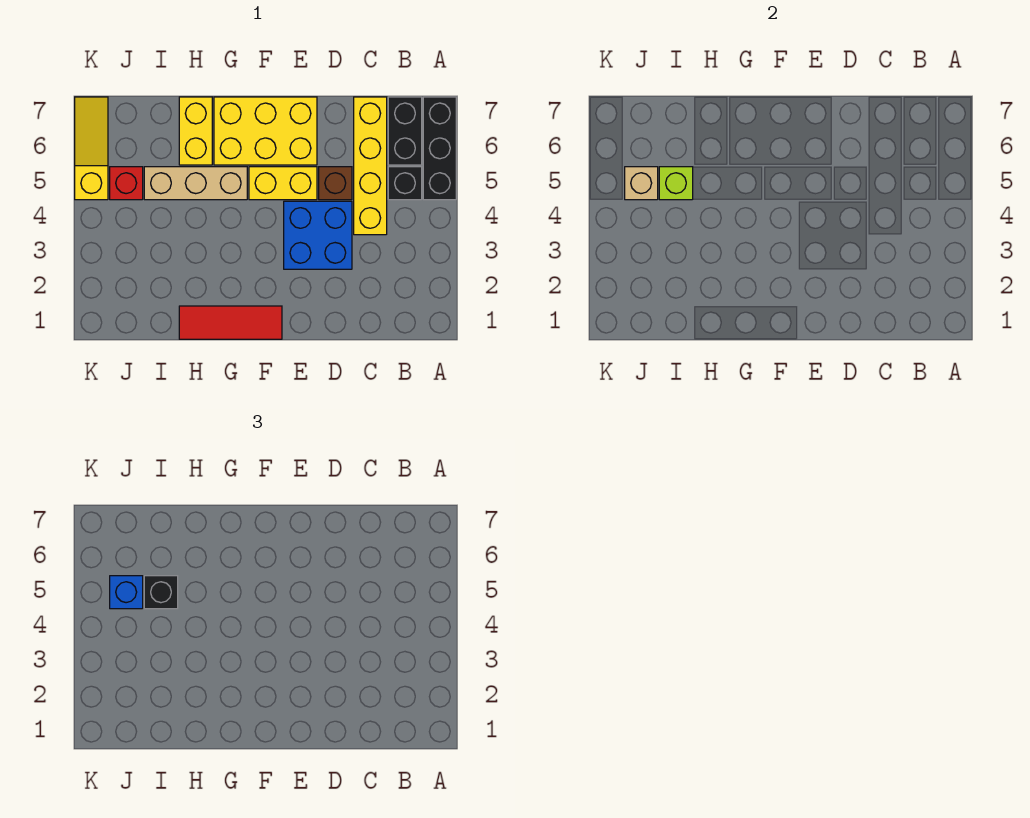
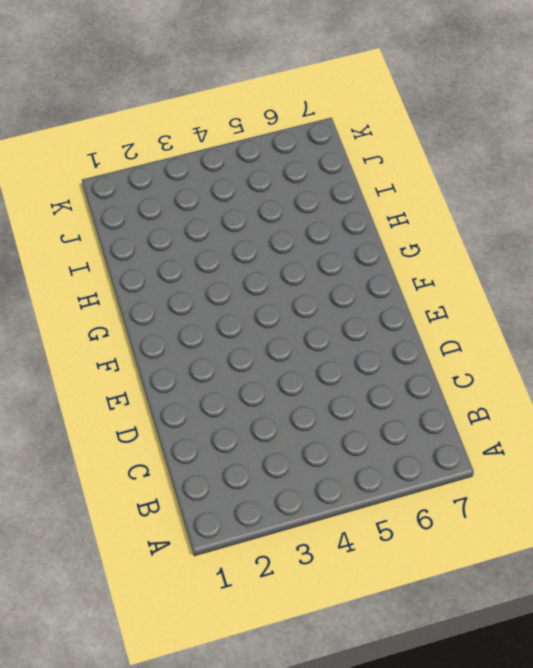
none -> black 1x3 brick [423,97,456,200]
none -> black 1x1 brick [388,167,422,200]
none -> black 1x2 brick [388,97,422,165]

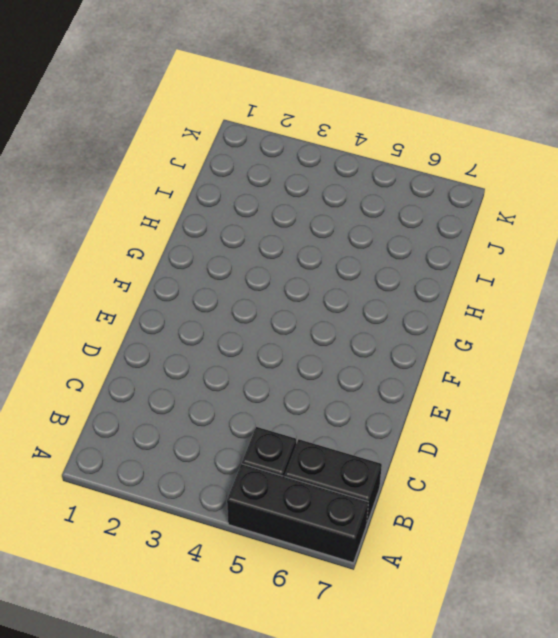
none -> yellow 1x4 brick [354,97,387,235]
none -> blue 2x2 brick [284,201,352,269]
none -> brown 1x1 brick [319,167,352,200]

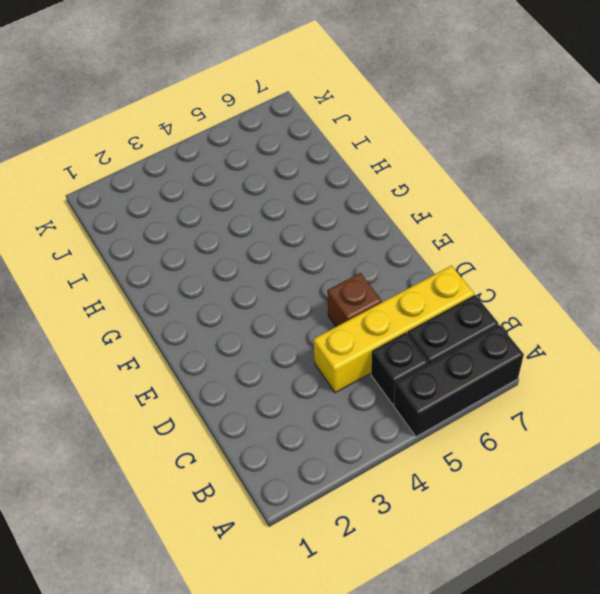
none -> blue 2x2 brick [284,201,352,269]
none -> yellow 1x2 brick [249,167,317,200]
none -> yellow 2x3 brick [214,97,317,165]

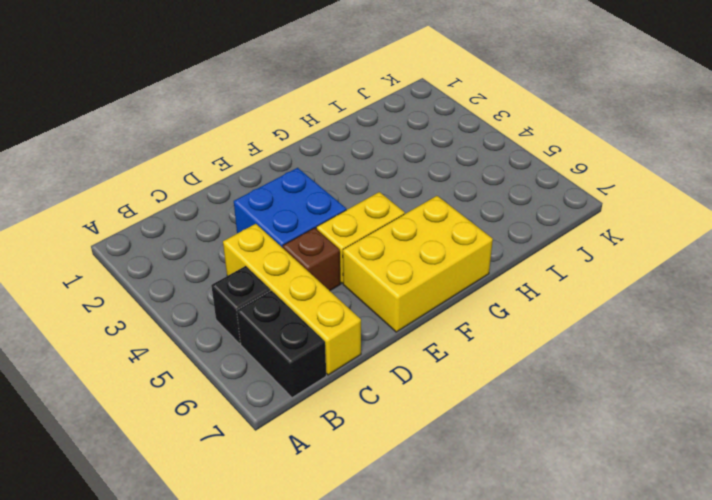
none -> black 1x3 brick [423,97,456,200]
none -> red 1x3 tile [179,306,282,339]
none -> tan 1x3 brick [144,167,247,200]

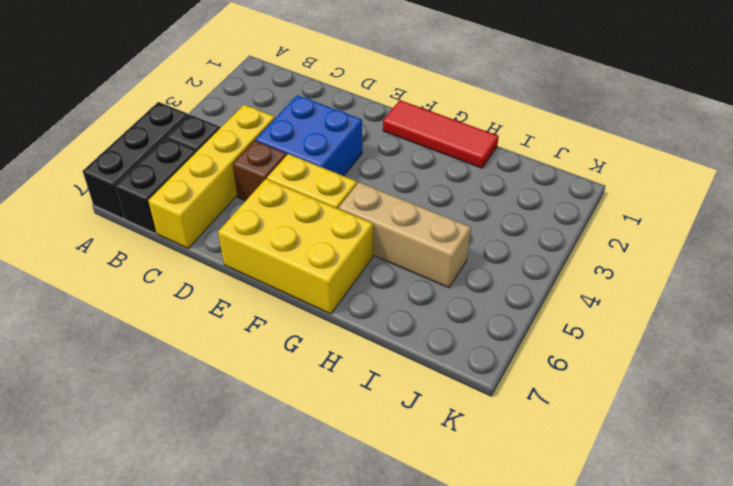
none -> yellow 1x2 brick [179,97,212,165]
none -> red 1x1 brick [110,167,143,200]
none -> yellow 1x3 slope [75,97,108,200]

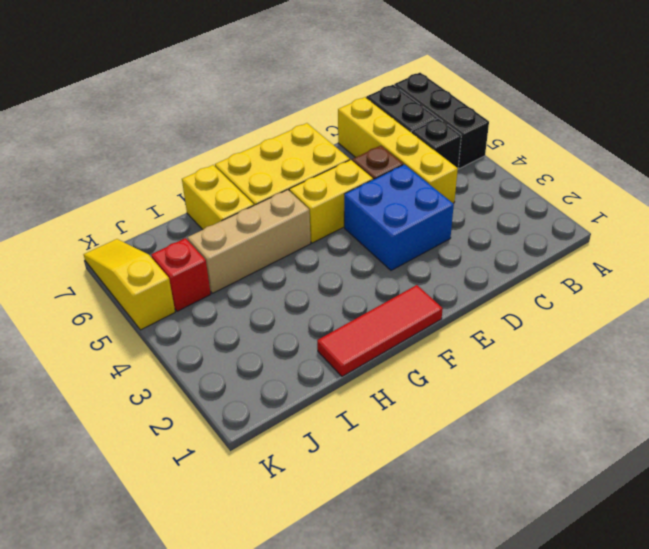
none -> lime 1x1 brick [659,167,693,200]
none -> tan 1x1 brick [625,167,658,200]
none -> black 1x1 brick [144,576,178,609]

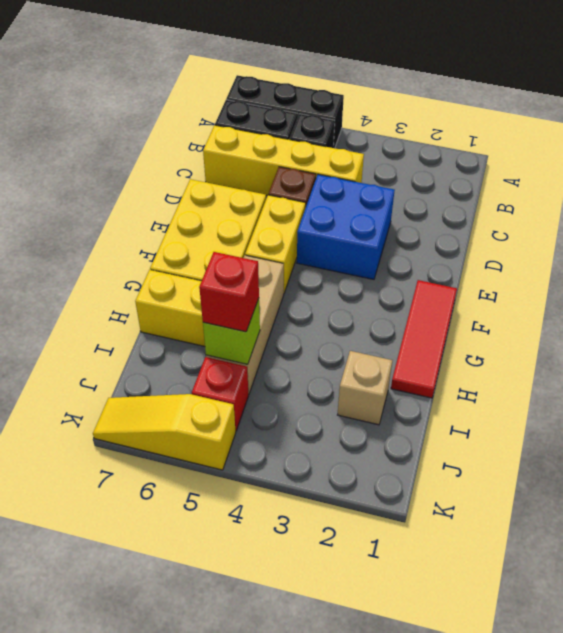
tan 1x1 brick [337,351,392,425] -> tan 1x1 brick moved to [625,167,658,200]
red 1x1 brick [199,252,259,332] -> black 1x1 brick [144,576,178,609]
none -> blue 1x1 brick [110,576,143,609]

